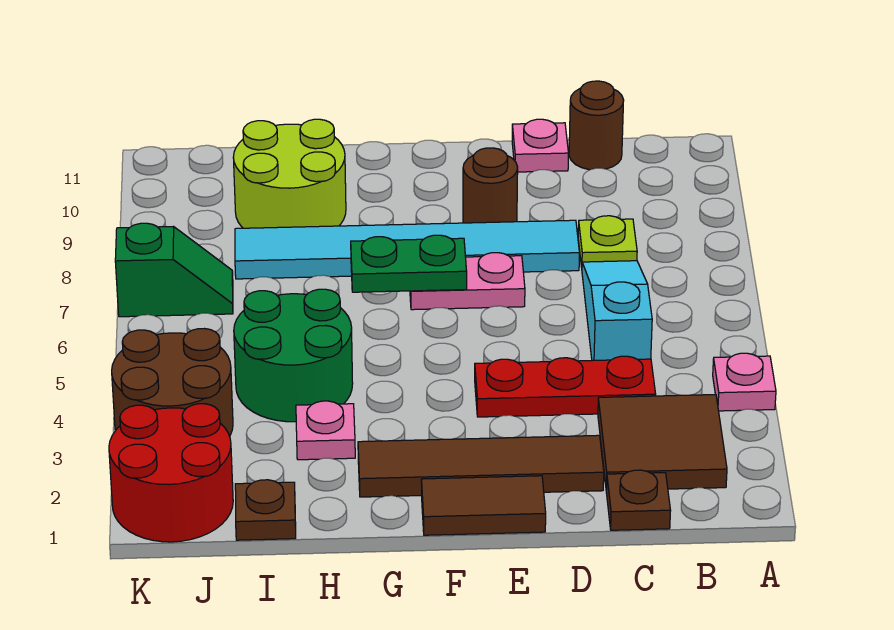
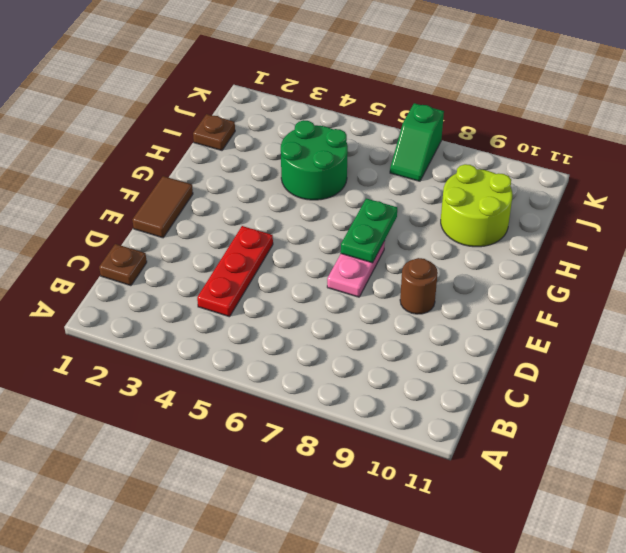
none -> pink 1x1 plate [713,353,776,411]
none -> brown 2x2 tile [598,395,727,489]
none -> cyan 1x3 slope [582,261,652,361]

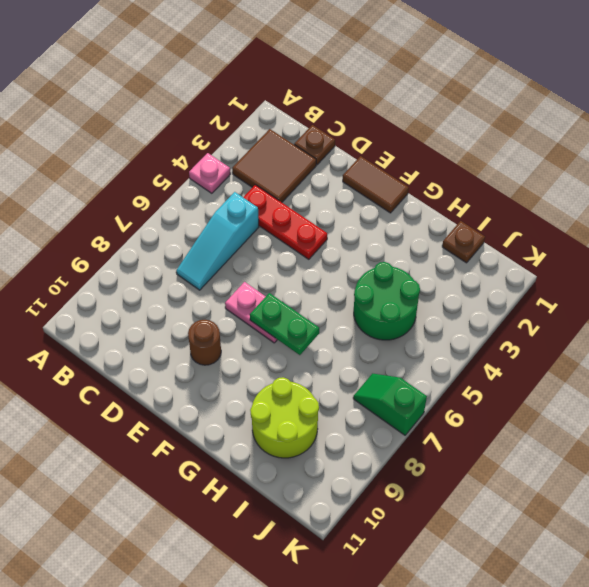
none -> lime 1x1 plate [578,216,637,267]
none -> brown 1x1 round brick [569,81,624,170]
none -> brown 1x4 tile [358,435,604,497]

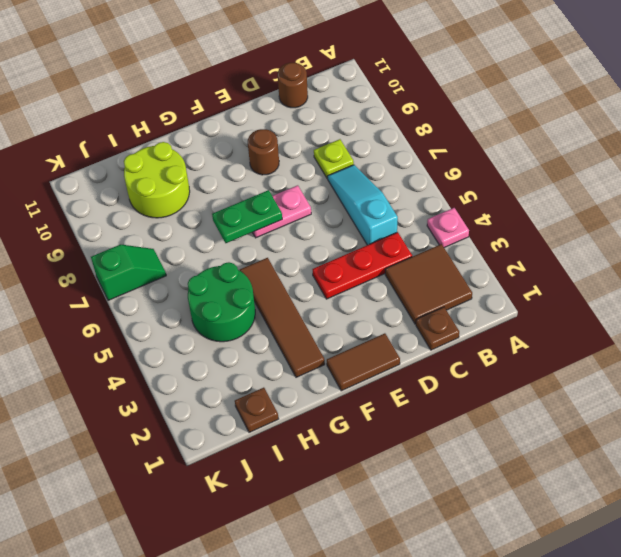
brown 1x4 tile [240,258,325,377] -> brown 1x4 tile turned to [358,435,604,497]
none -> cyan 1x6 tile [235,220,579,279]
none -> pink 1x1 plate [512,119,568,172]
none -> pink 1x1 plate [296,401,355,460]

